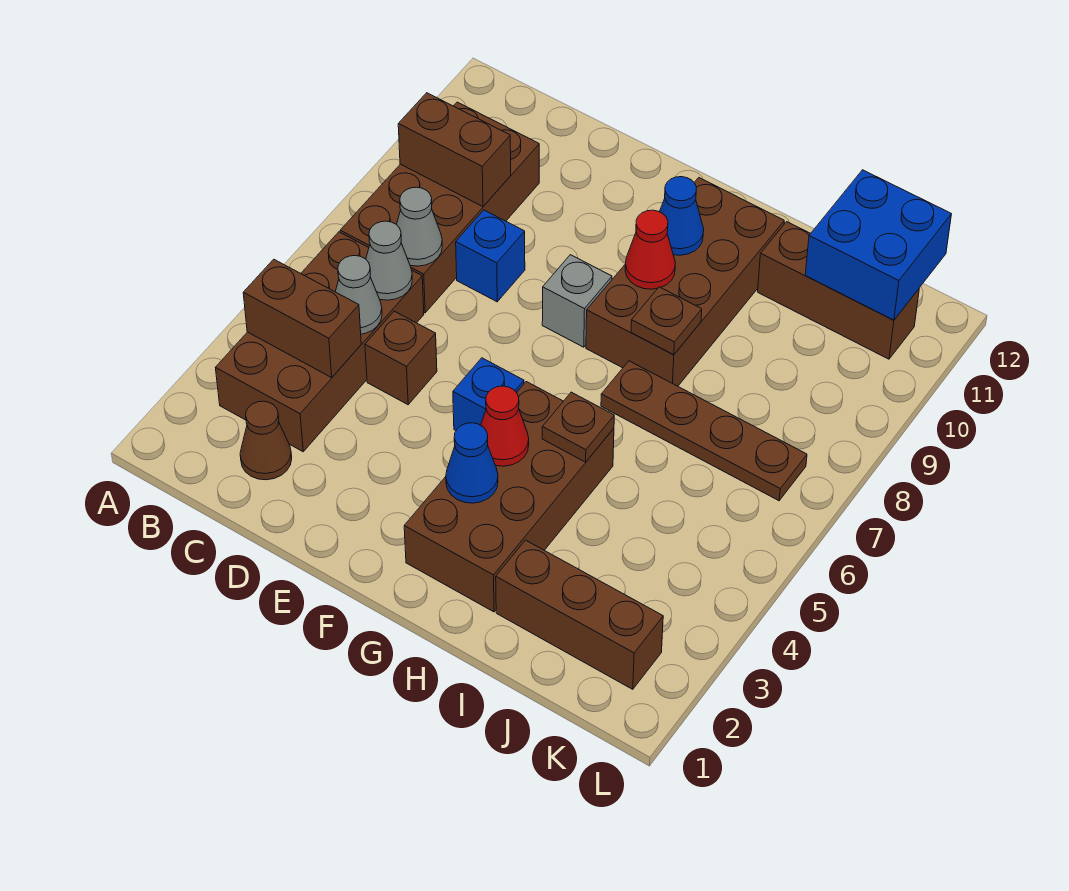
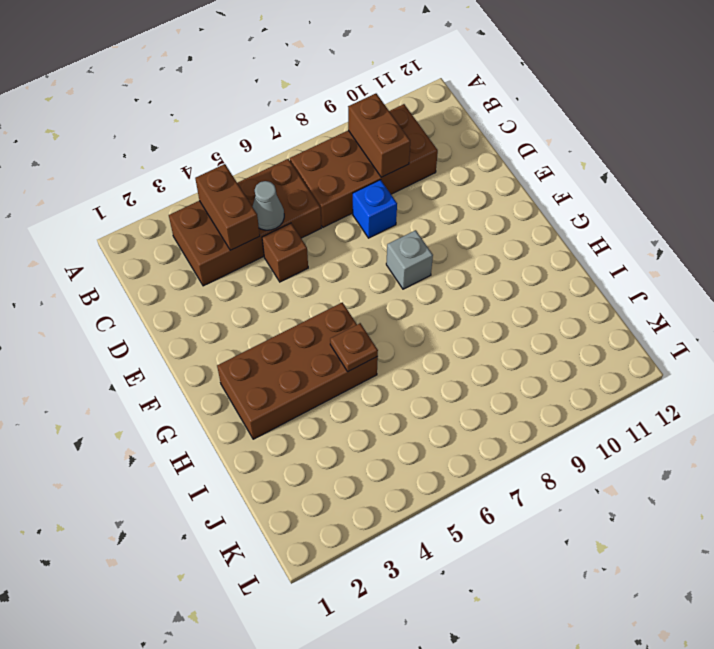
none -> brown 1x1 cone [240,401,292,480]
none -> blue 1x1 brick [453,358,524,430]
none -> brown 2x4 brick [586,178,784,386]

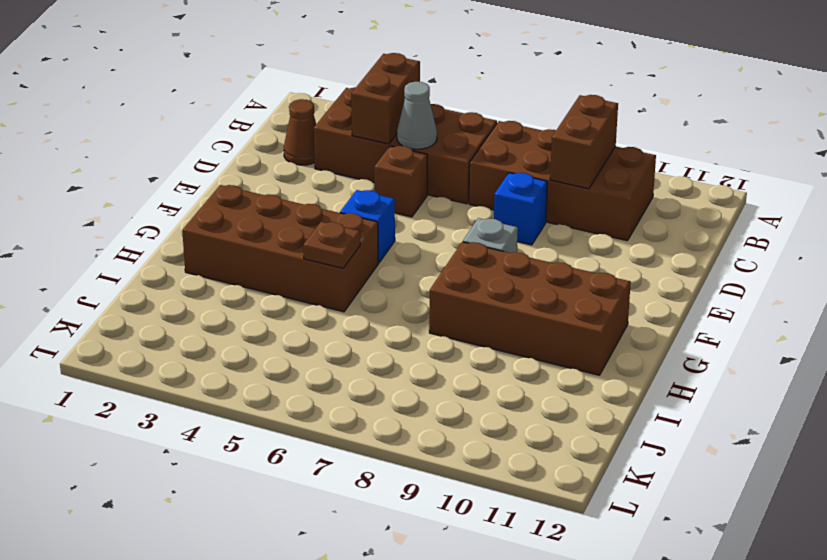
none -> brown 1x4 plate [601,361,807,501]
none -> brown 1x3 brick [496,540,663,689]
none -> brown 1x3 brick [758,222,919,359]

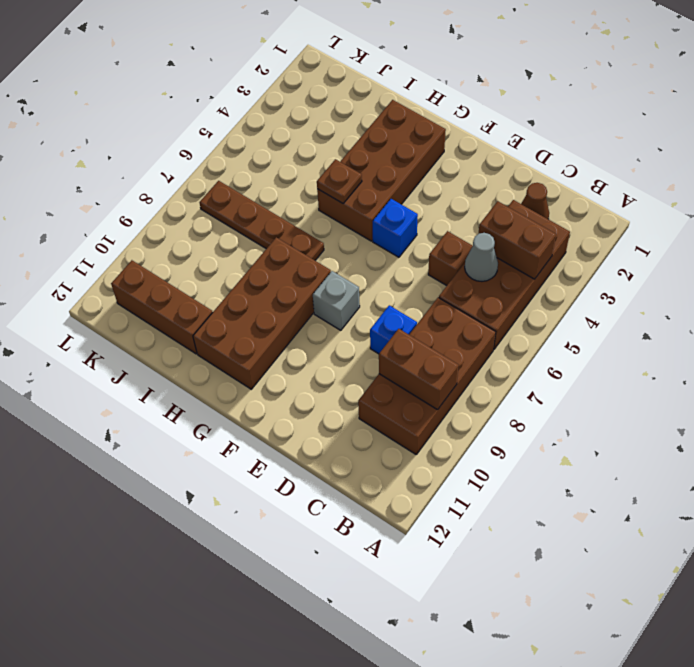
none -> brown 1x3 brick [496,540,663,689]
none -> grey 1x1 cone [366,221,412,300]
none -> grey 1x1 cone [396,187,442,266]

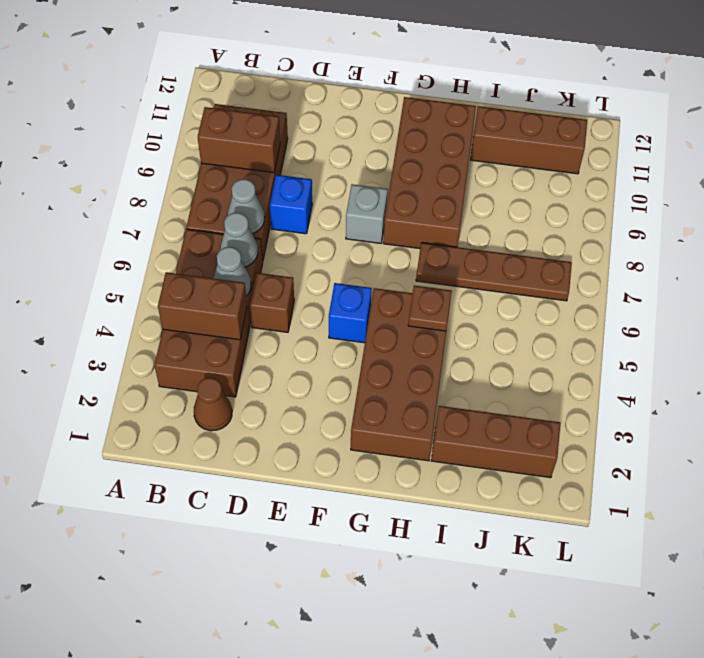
none -> blue 1x1 cone [446,423,498,503]
none -> red 1x1 cone [481,386,529,466]
none -> red 1x1 cone [625,210,675,289]

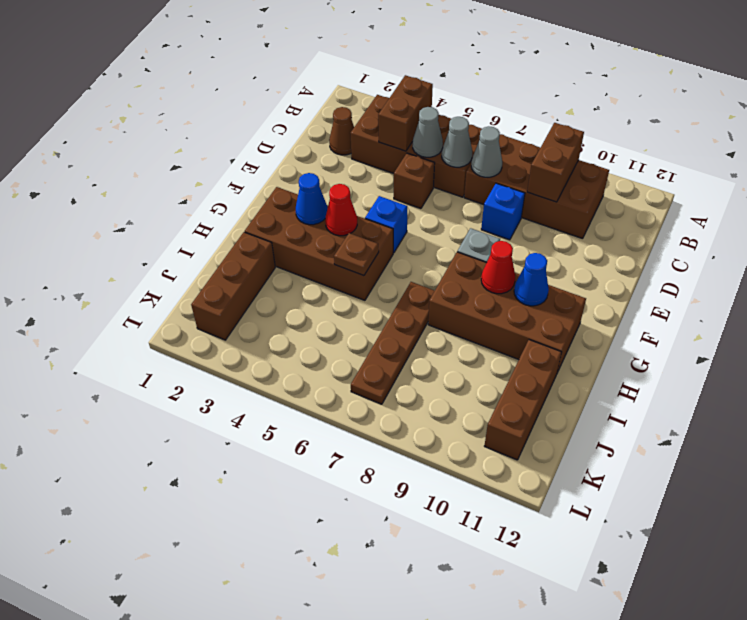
none -> brown 1x1 plate [631,287,702,355]
none -> blue 2x2 brick [805,170,951,320]

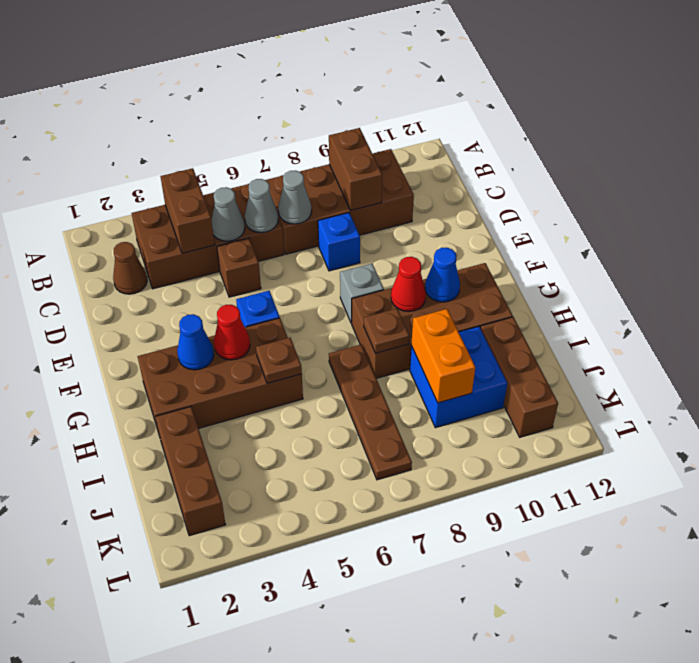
blue 2x2 brick [410,327,507,428] -> blue 2x2 brick moved to [805,170,951,320]
orange 1x2 brick [411,309,475,403] -> none

